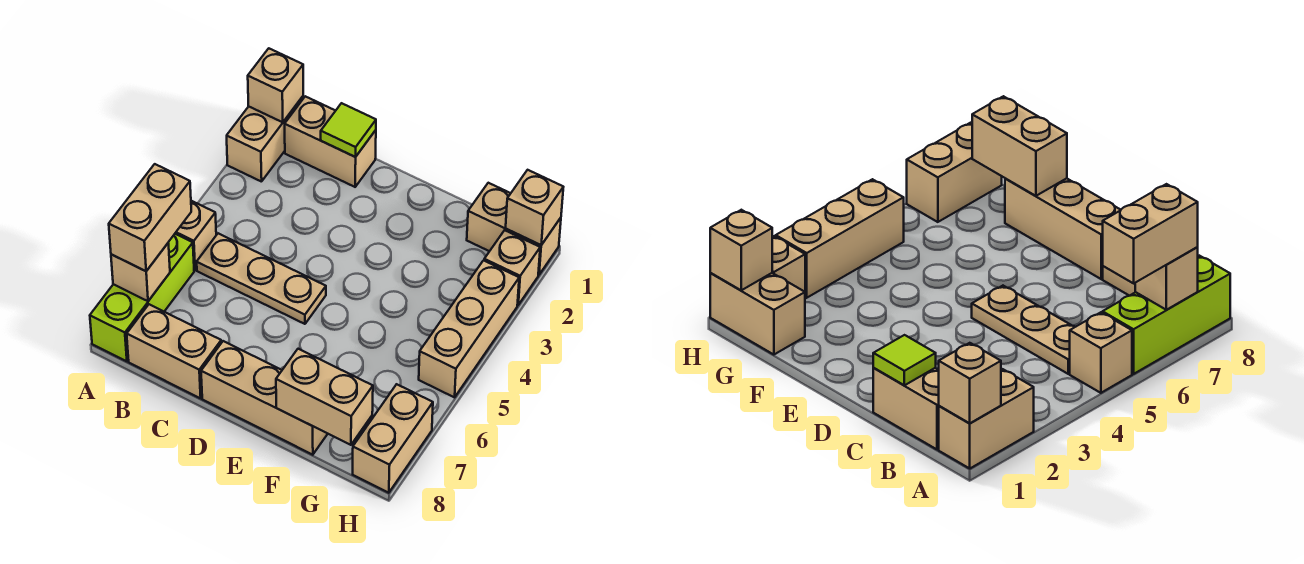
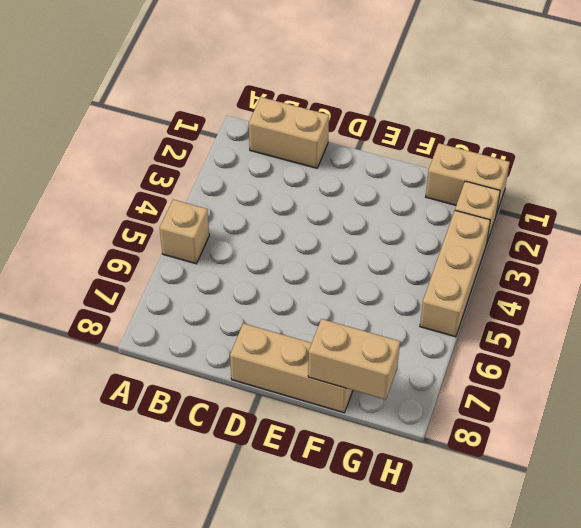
none -> tan 1x2 brick [227,96,303,182]
none -> lime 1x3 brick [90,234,194,361]
none -> tan 1x3 plate [197,233,326,324]

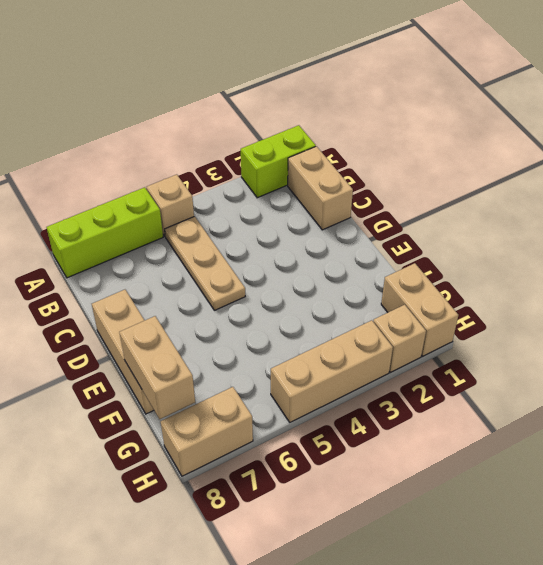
lime 1x2 brick [241,125,316,198] -> tan 1x2 brick [227,96,303,182]
none -> tan 1x2 brick [127,304,221,398]
none -> tan 1x1 brick [248,48,303,122]
none -> tan 1x1 brick [111,243,170,301]

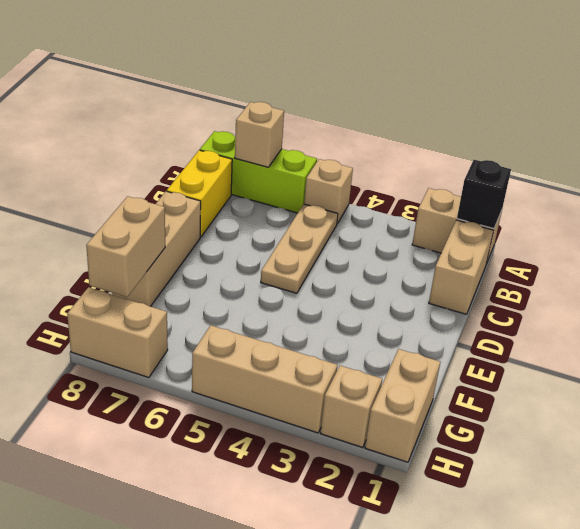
black 1x1 brick [457,160,511,228] -> tan 1x1 brick [248,48,303,122]
yellow 1x2 brick [167,150,232,237] -> tan 1x2 brick [127,304,221,398]
none -> lime 1x1 tile [321,103,376,157]
none -> tan 1x1 brick [506,170,563,245]
none -> tan 1x2 brick [109,164,191,271]

